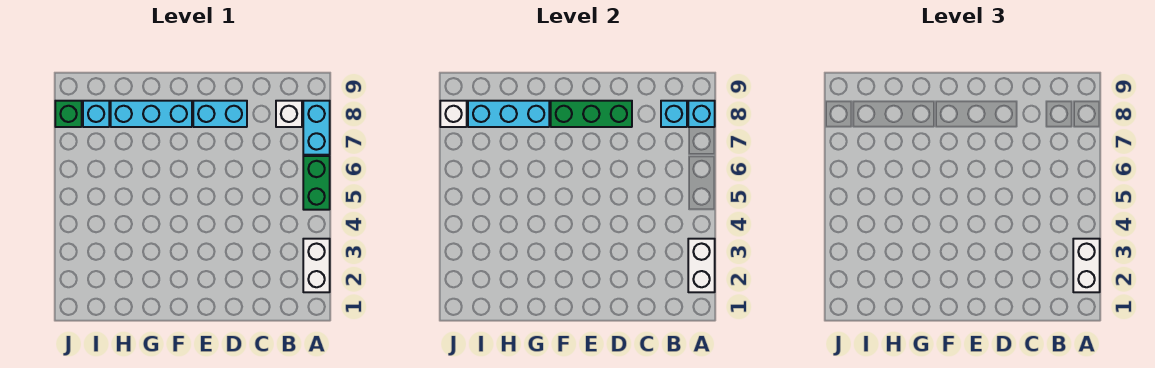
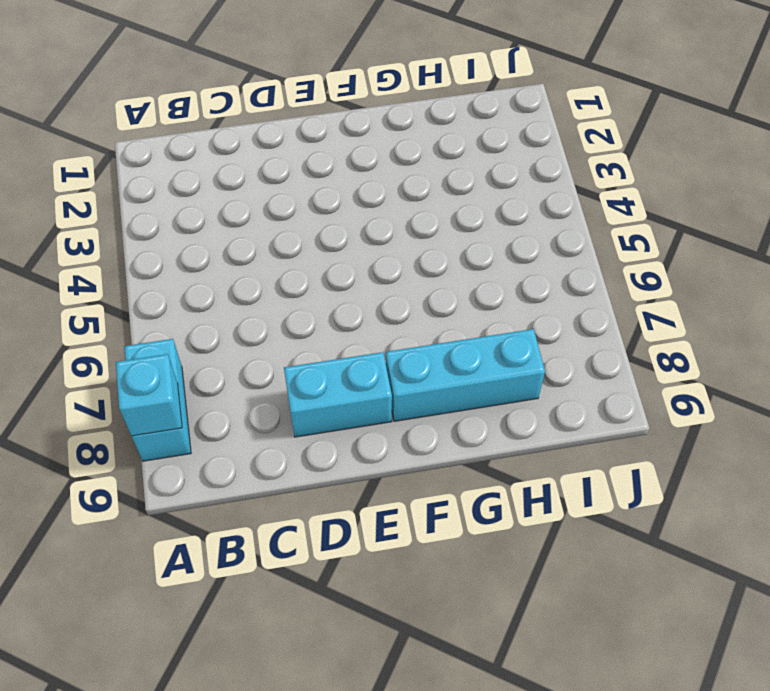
none -> white 1x2 brick [303,239,330,292]
none -> green 1x2 brick [303,156,330,210]
none -> white 1x1 brick [276,101,302,127]

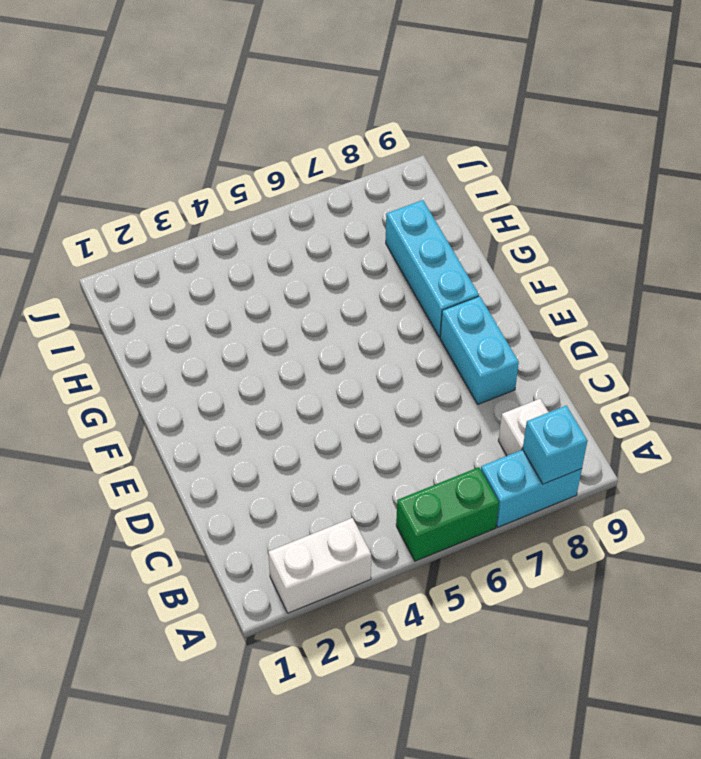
none -> cyan 1x1 brick [83,101,109,127]
none -> green 1x1 brick [55,101,82,127]
none -> white 1x2 brick [688,239,715,292]

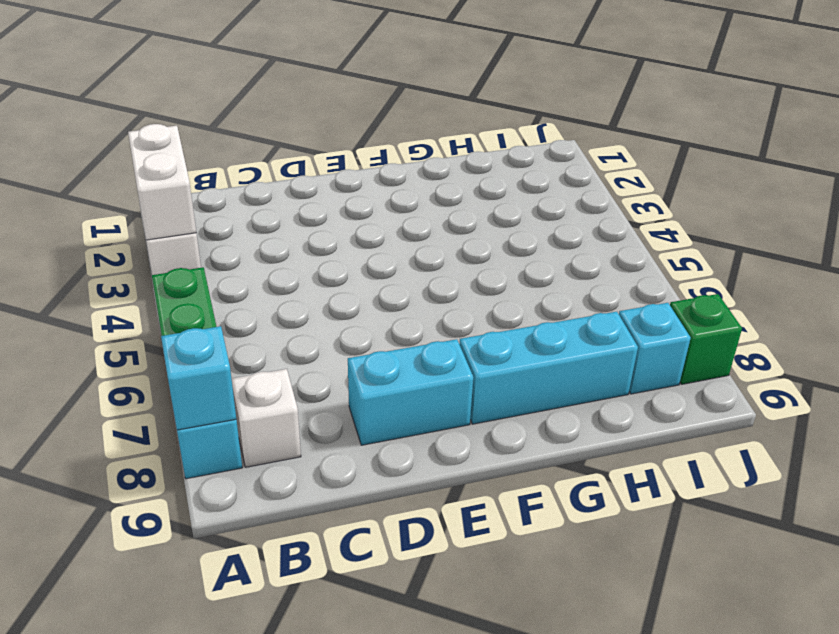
none -> cyan 1x1 brick [661,101,687,127]
none -> green 1x3 brick [551,101,632,127]
none -> cyan 1x3 brick [468,101,549,127]

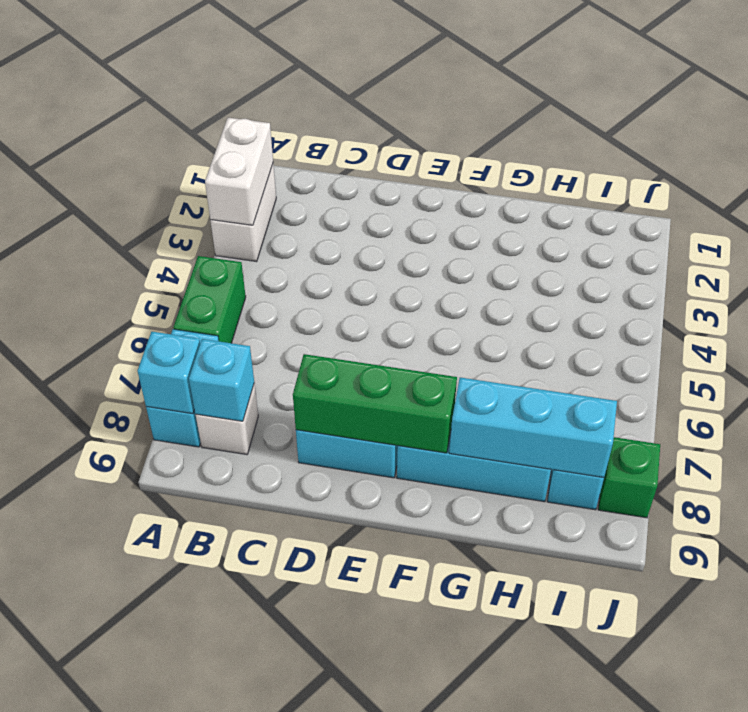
none -> white 1x1 brick [440,101,467,127]
none -> white 1x2 brick [1073,239,1100,292]

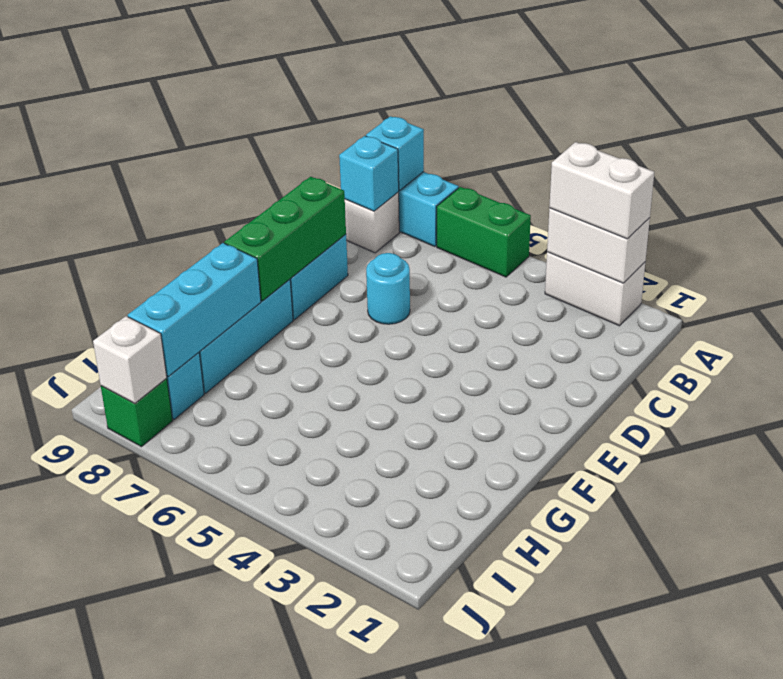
cyan 1x1 round brick [366,253,410,324] -> none

